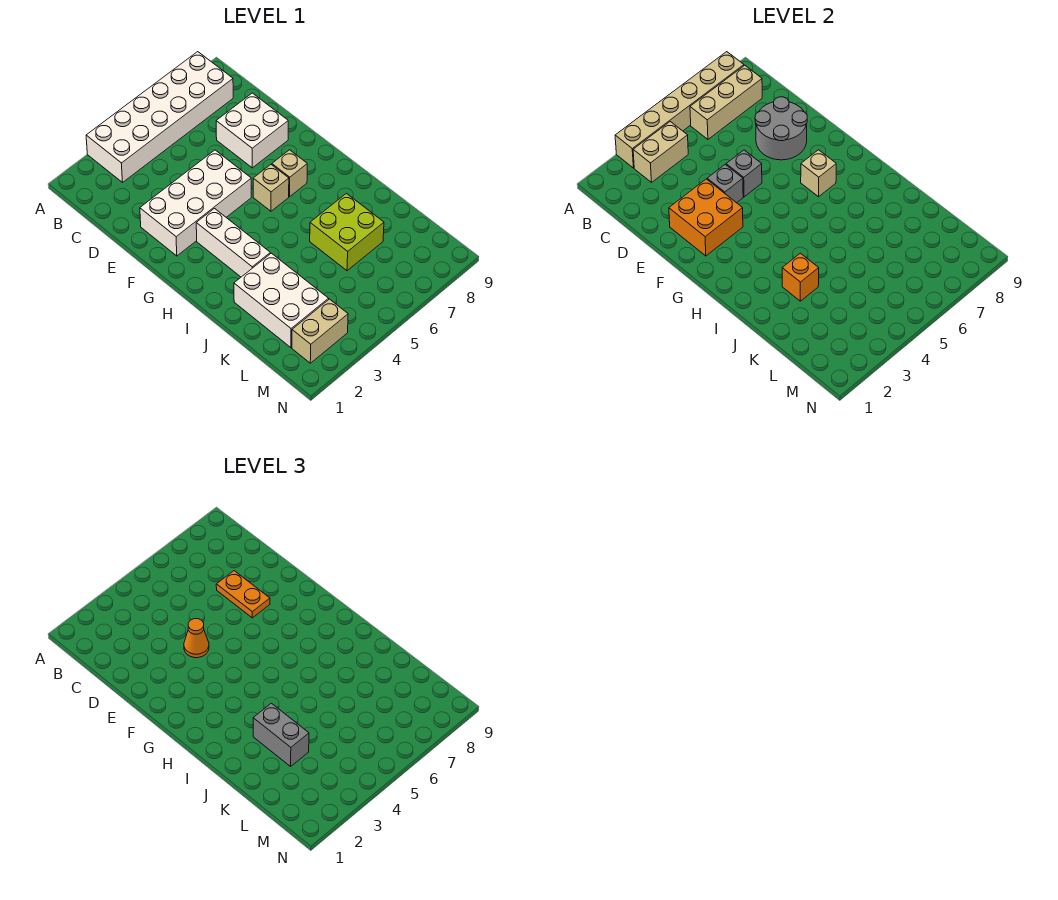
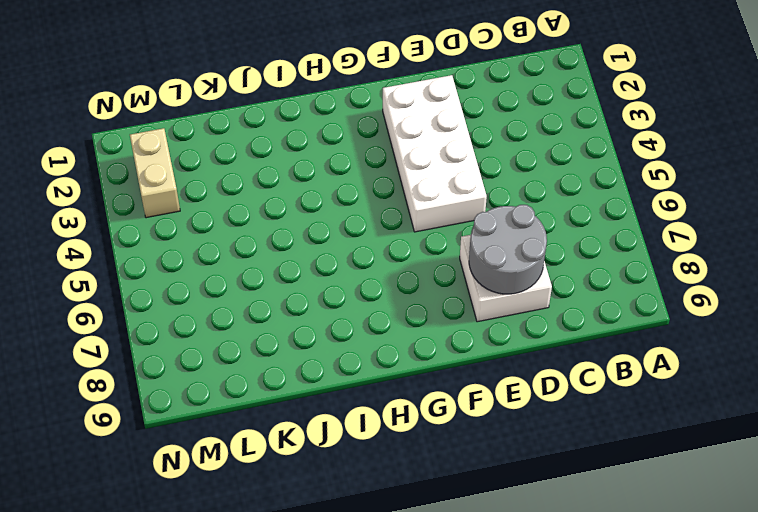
none -> white 2x6 brick [86,52,233,182]
none -> white 1x3 brick [196,209,270,277]
none -> tan 1x1 brick [253,165,289,211]

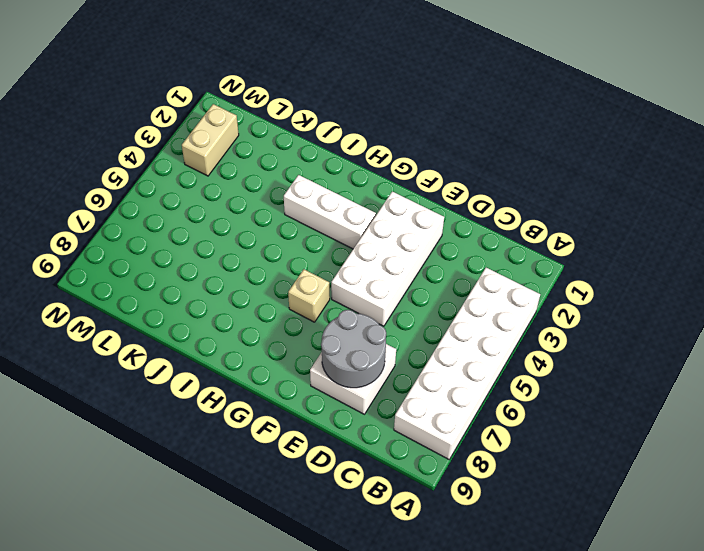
none -> tan 1x1 brick [272,150,307,197]
none -> white 2x3 brick [234,253,329,348]
none -> lime 2x2 brick [310,193,384,271]

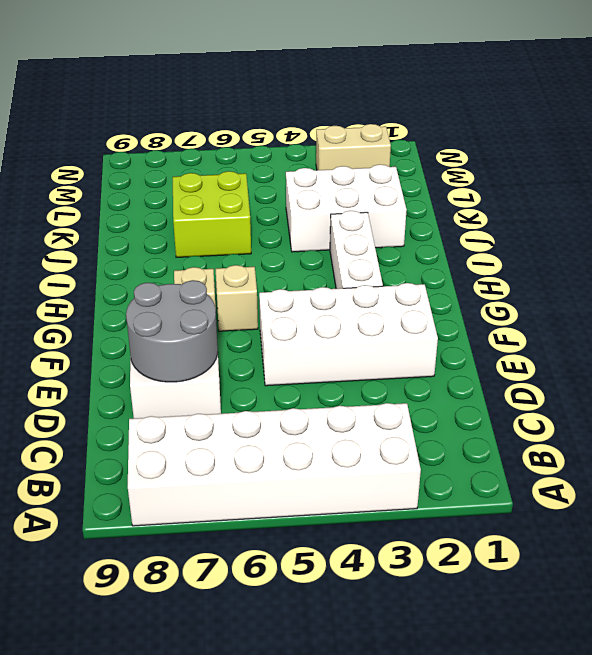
white 2x3 brick [286,165,407,252] -> white 2x3 brick turned to [234,253,329,348]
none -> tan 1x6 brick [615,52,744,168]
none -> tan 1x2 brick [633,122,688,182]
none -> tan 1x3 brick [690,65,762,139]

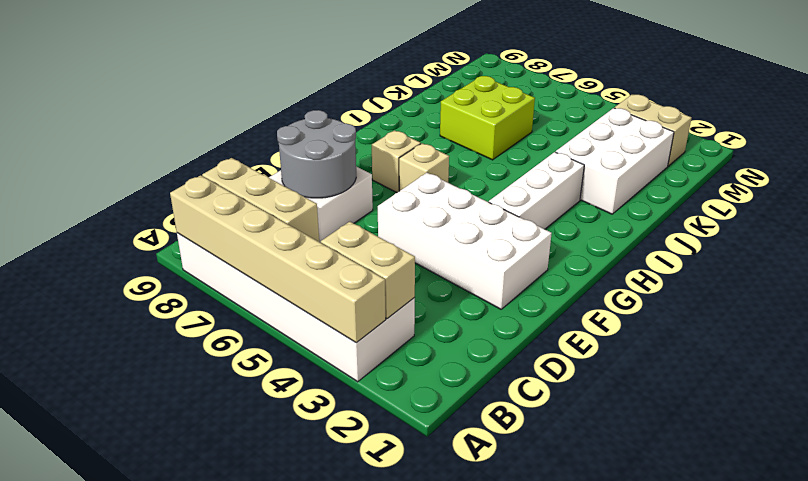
none -> orange 2x2 brick [669,179,743,256]
none -> grey 1x1 brick [707,165,743,203]
none -> grey 1x1 brick [726,150,762,197]

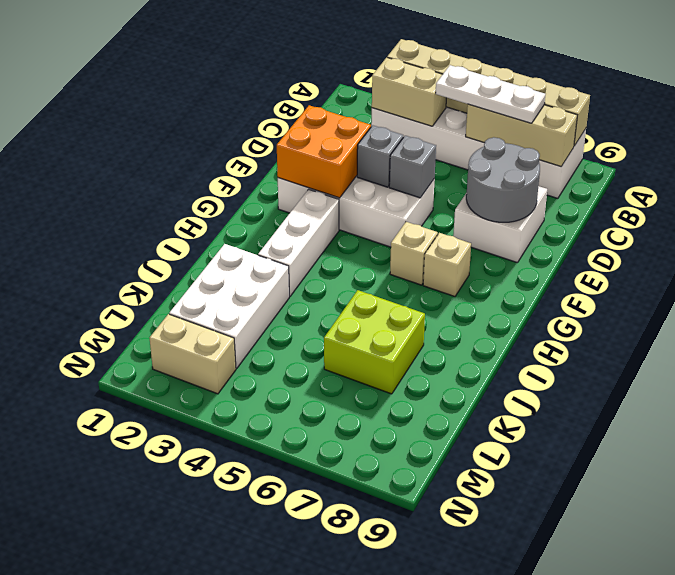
white 1x3 plate [436,65,545,123] -> none
none -> tan 1x1 brick [801,150,836,197]
none -> orange 1x1 brick [782,253,819,301]
none -> orange 1x2 plate [216,571,270,618]

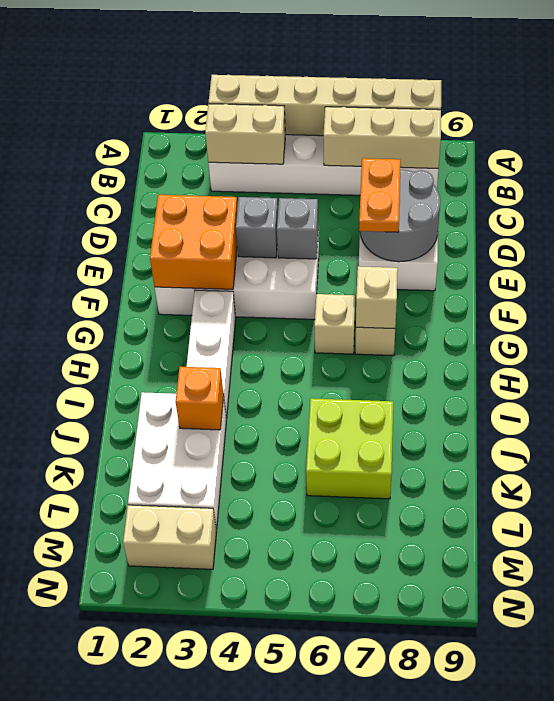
none -> orange 1x1 cone [184,619,209,658]
none -> grey 1x2 brick [253,703,309,766]

